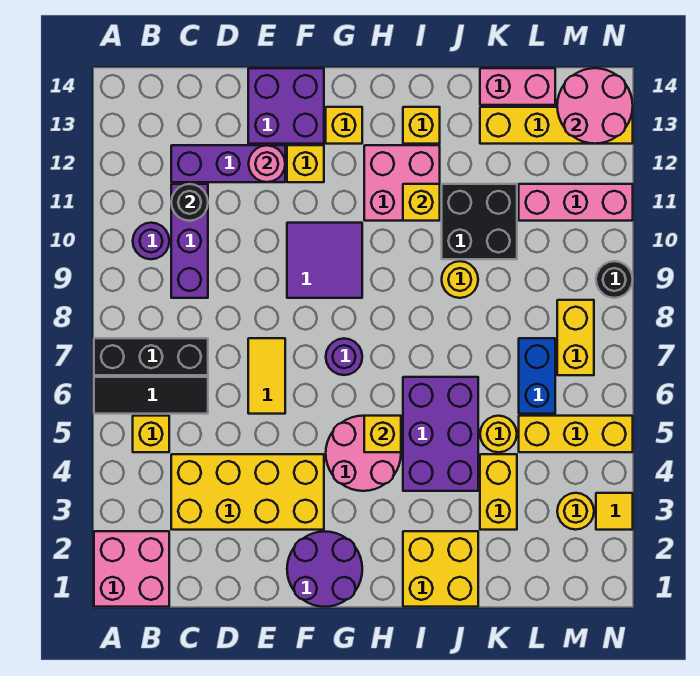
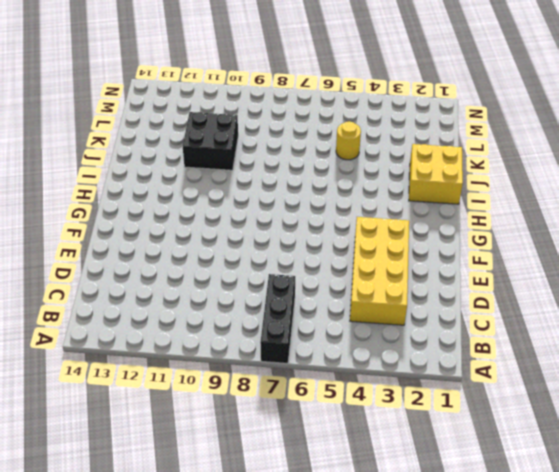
none -> pink 2x2 brick [94,531,169,607]
none -> black 1x3 tile [94,377,208,414]
none -> yellow 1x1 brick [133,416,169,452]
none -> purple 1x1 round brick [133,223,169,259]

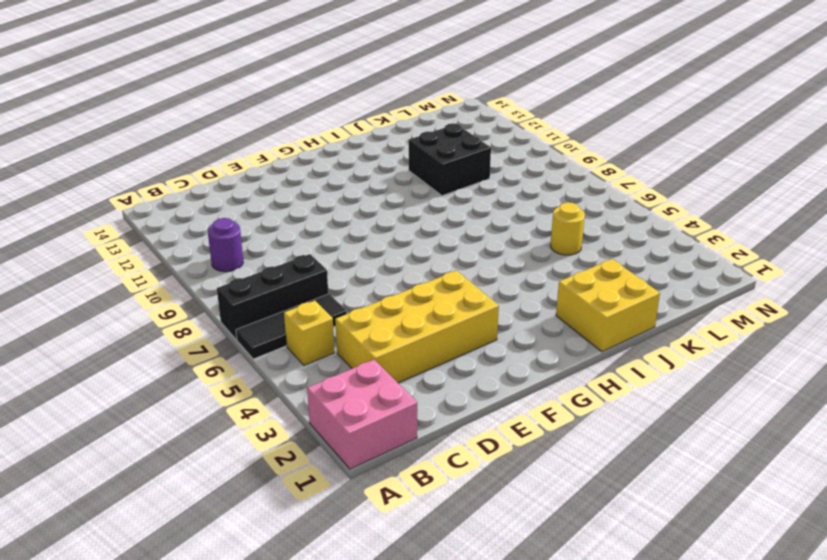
none -> purple 1x3 brick [171,184,208,298]
none -> purple 1x3 brick [171,145,285,182]
none -> yellow 1x2 tile [248,338,285,414]
none -> purple 2x2 brick [248,68,324,144]

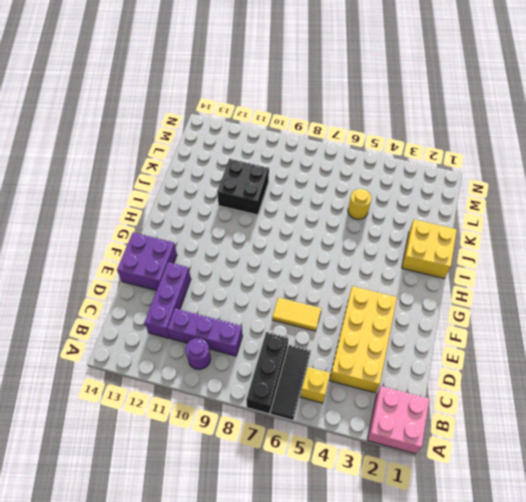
none -> purple 2x2 round brick [287,531,362,607]
none -> purple 2x2 tile [287,223,362,298]
none -> yellow 1x1 brick [287,145,324,182]
none -> pink 2x2 round brick [326,416,401,491]

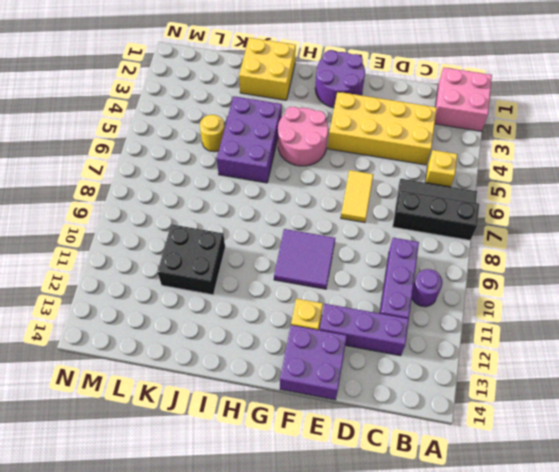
none -> purple 1x1 round brick [326,339,362,375]
none -> yellow 1x1 brick [326,107,362,144]
none -> pink 2x2 brick [364,145,440,221]
none -> yellow 1x1 brick [403,107,440,144]

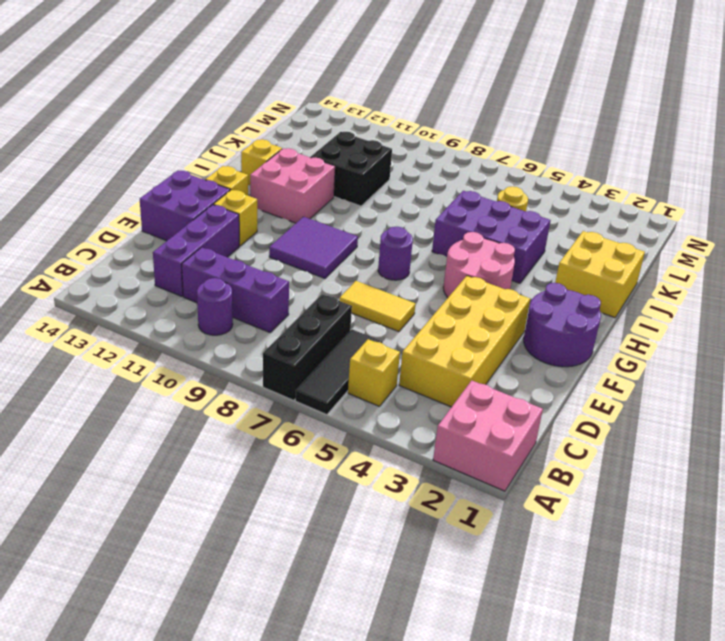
none -> yellow 1x1 round brick [442,261,478,298]
none -> yellow 1x2 brick [480,454,517,530]
none -> yellow 1x4 brick [480,107,633,144]
none -> pink 1x2 brick [480,68,555,105]

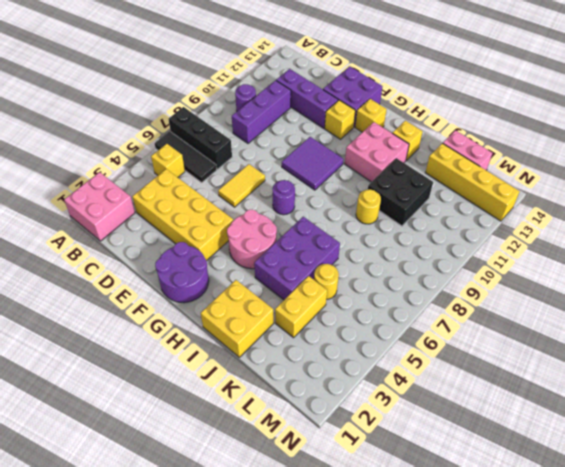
none -> yellow 1x3 brick [519,416,633,452]
none -> blue 1x2 brick [519,338,555,414]
none -> pink 1x3 brick [519,184,633,221]
none -> yellow 1x1 round brick [557,493,594,530]

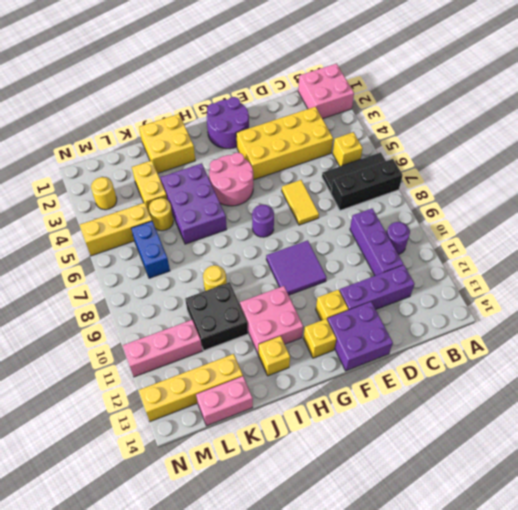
none -> yellow 1x2 brick [557,300,594,375]
none -> yellow 1x1 tile [596,493,633,530]
none -> black 1x1 round brick [596,261,633,298]
none -> black 1x1 round brick [171,184,208,221]

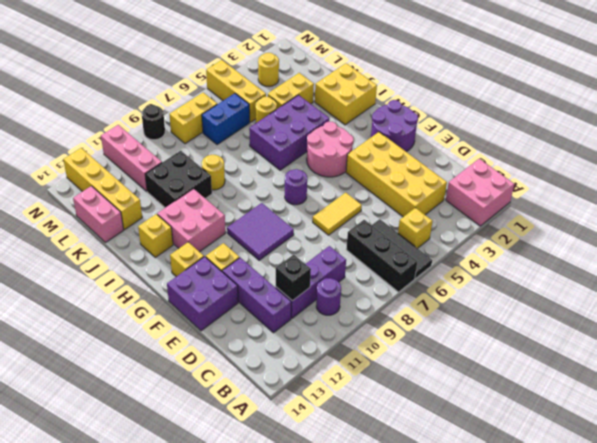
black 1x1 brick [276,255,311,301] -> black 1x1 round brick [171,184,208,221]
none -> yellow 1x1 tile [596,493,633,530]
none -> pink 1x1 round brick [249,145,285,182]
none -> yellow 1x1 brick [364,416,401,452]
none -> yellow 1x1 brick [403,184,440,221]

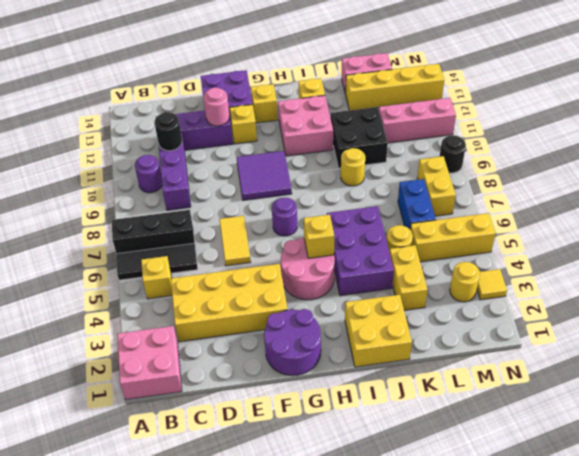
none -> yellow 1x1 brick [403,184,440,221]
none -> pink 2x2 round brick [557,68,633,144]

